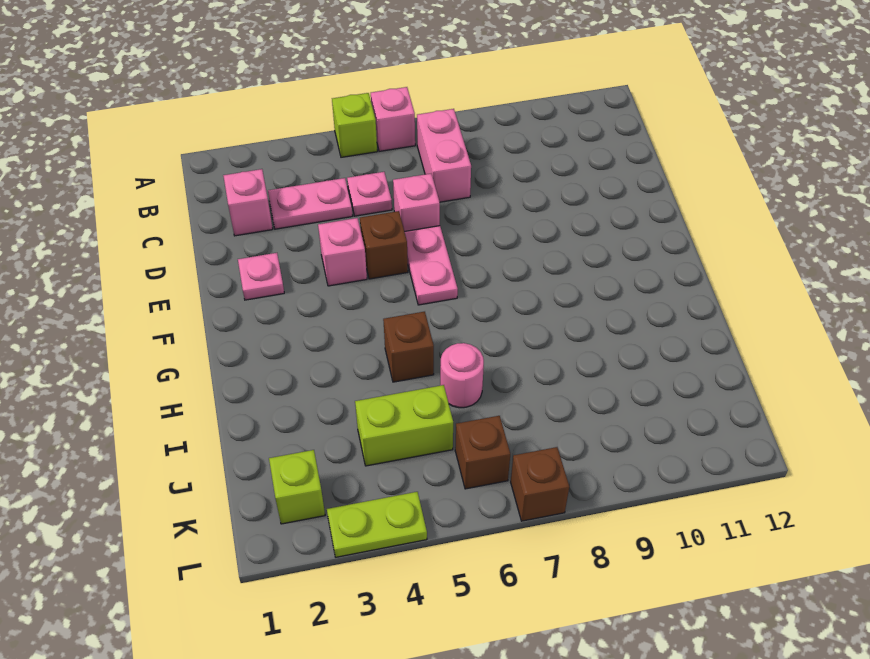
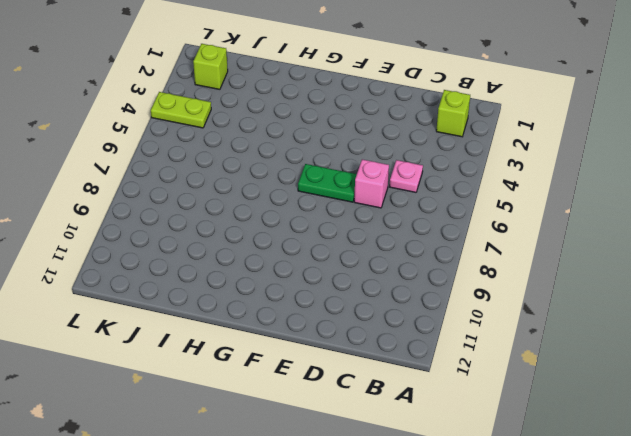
lime 1x1 brick [436,90,470,137] -> lime 1x1 brick moved to [332,93,377,157]
green 1x2 plate [298,164,357,202] -> pink 1x2 plate [405,226,458,305]
lime 1x2 plate [151,92,211,128] -> lime 1x2 plate turned to [327,492,427,557]
none -> pink 1x1 brick [371,87,415,151]
none -> pink 1x2 brick [417,109,471,202]
none -> pink 1x1 brick [223,169,273,236]

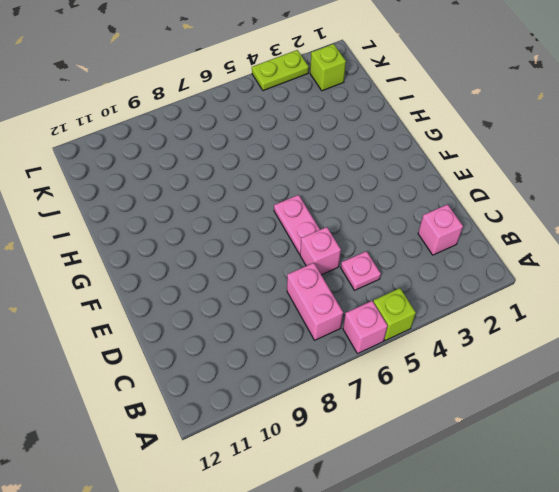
none -> pink 1x2 plate [268,178,353,229]
none -> pink 1x1 plate [238,253,284,300]
none -> pink 1x1 brick [318,218,367,286]

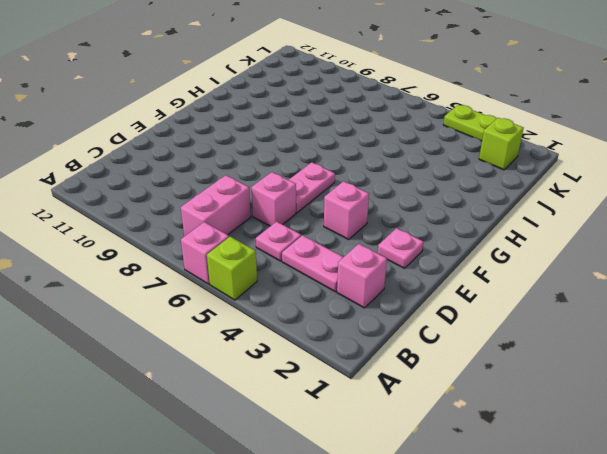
none -> brown 1x1 brick [360,211,408,279]
none -> brown 1x1 brick [383,312,434,382]
none -> pink 1x1 round brick [440,343,484,408]

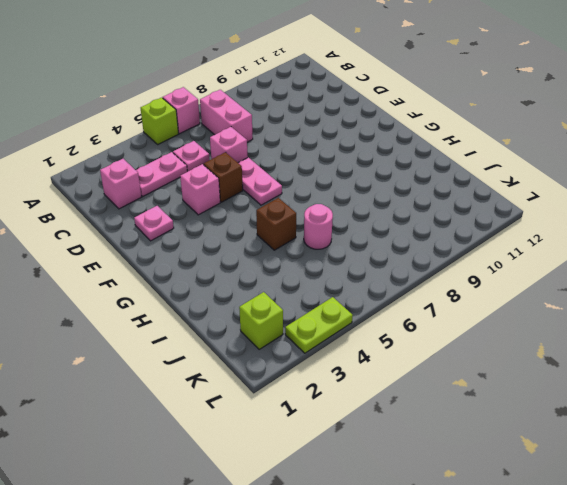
none -> lime 1x2 brick [355,385,453,466]
none -> brown 1x1 brick [455,416,510,489]
none -> brown 1x1 brick [511,447,569,521]

